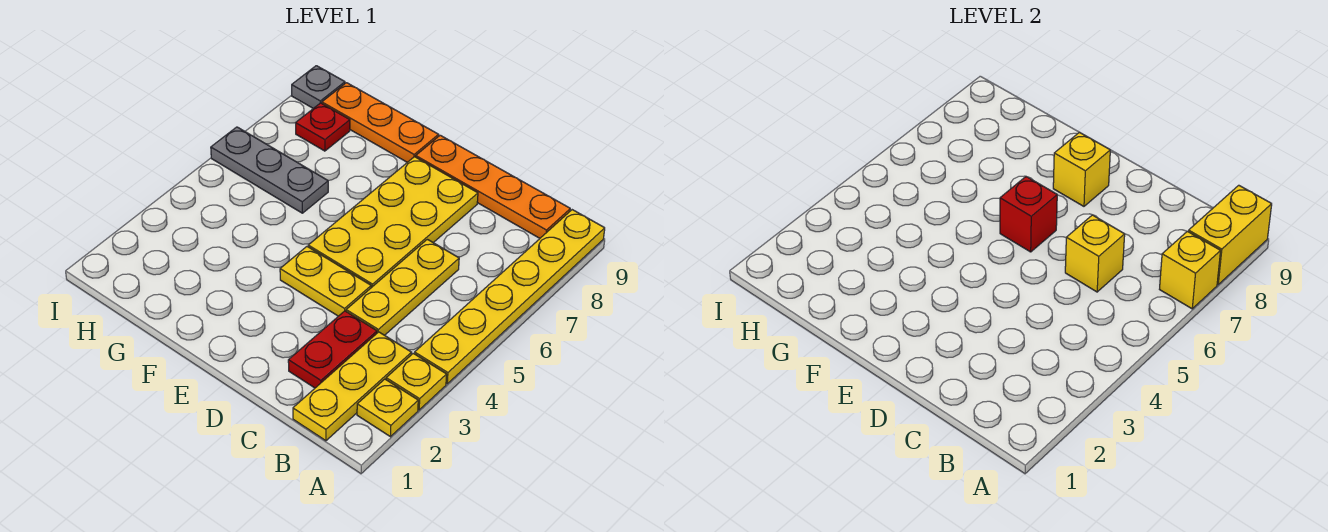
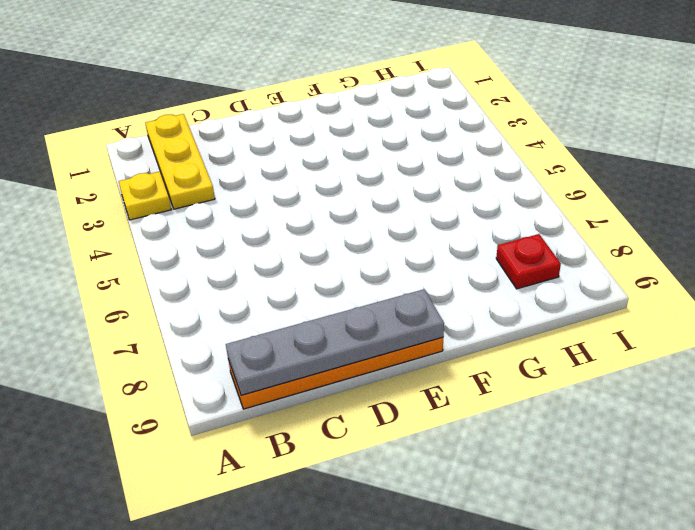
grey 1x4 plate [226,289,444,395] -> none
none -> yellow 1x1 plate [357,379,418,437]
none -> yellow 1x6 plate [415,210,605,384]
none -> red 1x2 plate [288,311,377,388]

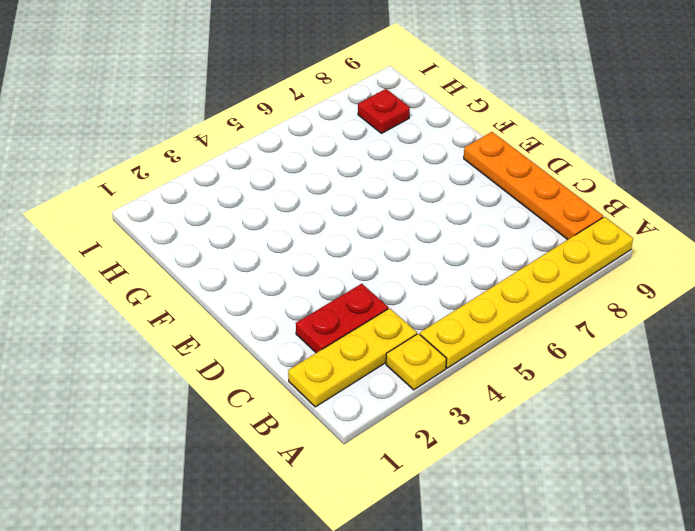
none -> yellow 1x1 plate [357,379,418,437]
none -> yellow 1x3 plate [346,239,459,335]
none -> yellow 1x2 plate [280,247,371,316]

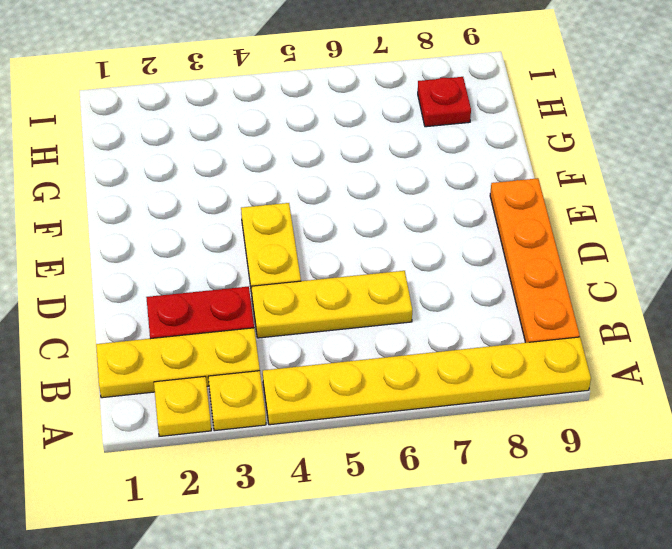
none -> yellow 2x4 plate [308,157,478,288]
none -> orange 1x3 plate [322,83,439,162]
none -> grey 1x3 plate [211,127,328,213]

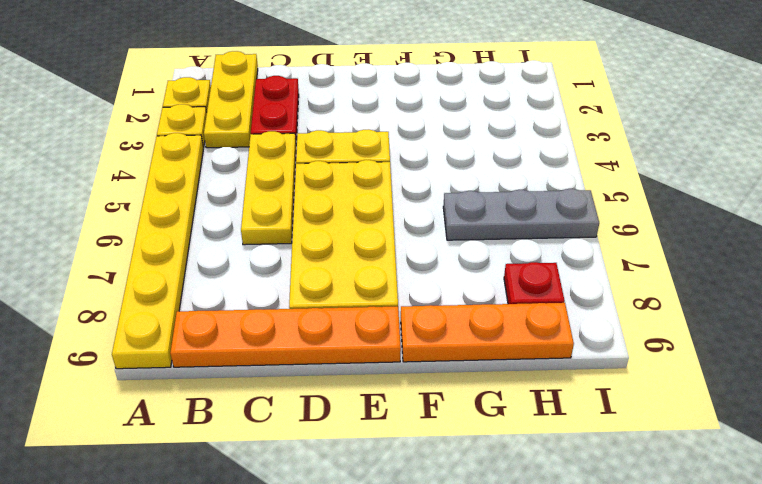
none -> grey 1x1 plate [292,66,345,108]
none -> yellow 1x1 brick [1160,231,1221,309]
none -> yellow 1x2 brick [1188,185,1272,285]

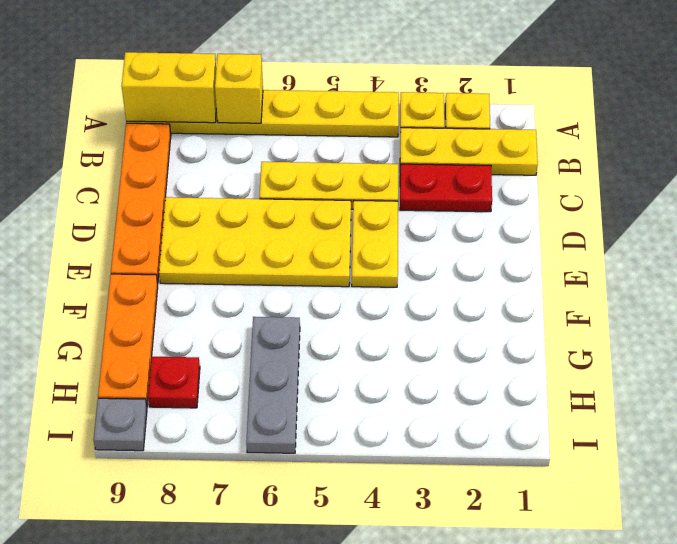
none -> yellow 1x1 brick [1065,215,1125,292]
none -> red 1x1 brick [1000,177,1057,252]
none -> yellow 1x1 brick [1053,132,1110,206]

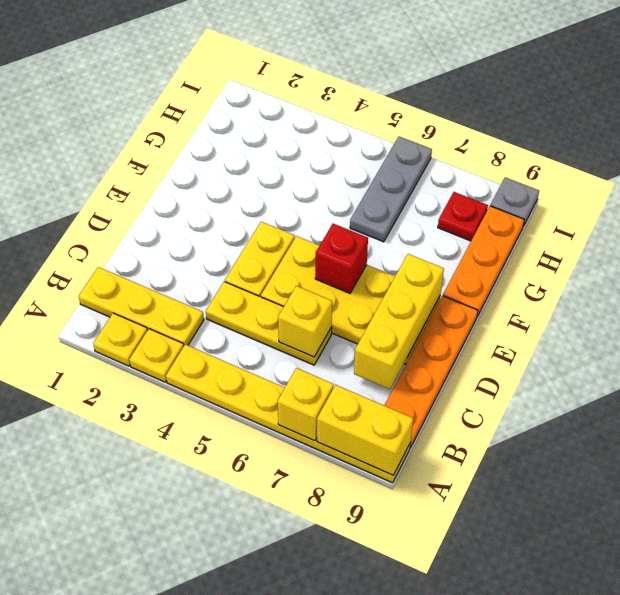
yellow 1x3 brick [354,254,444,389] -> yellow 1x1 brick [1053,132,1110,206]
none -> red 1x2 plate [288,311,377,388]

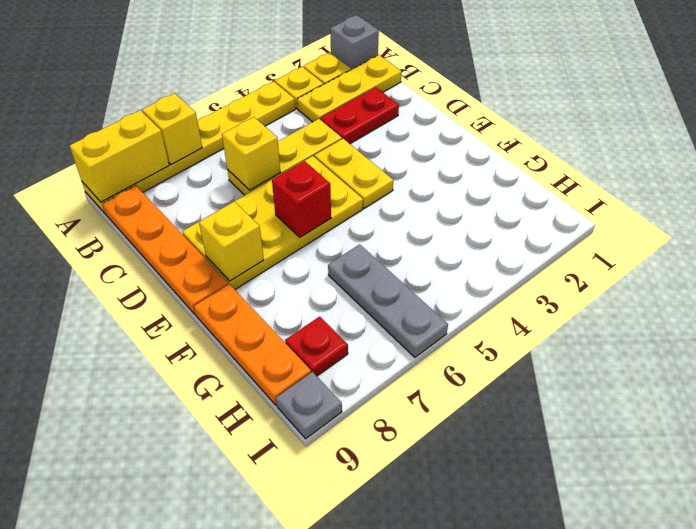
grey 1x1 brick [330,15,379,70] -> none

